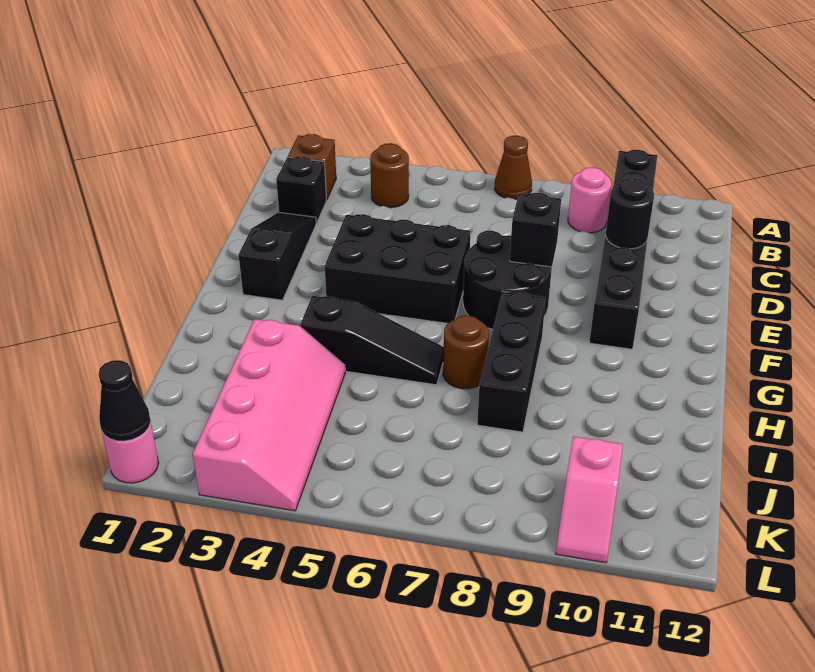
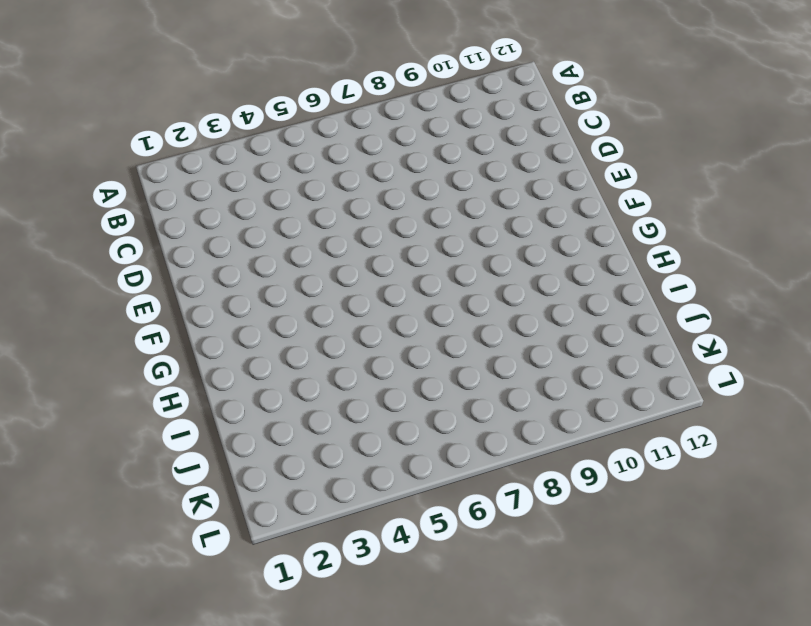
none -> brown 1x1 cone [495,136,532,199]
none -> black 1x6 brick [589,150,657,349]
none -> brown 1x1 brick [288,134,336,200]

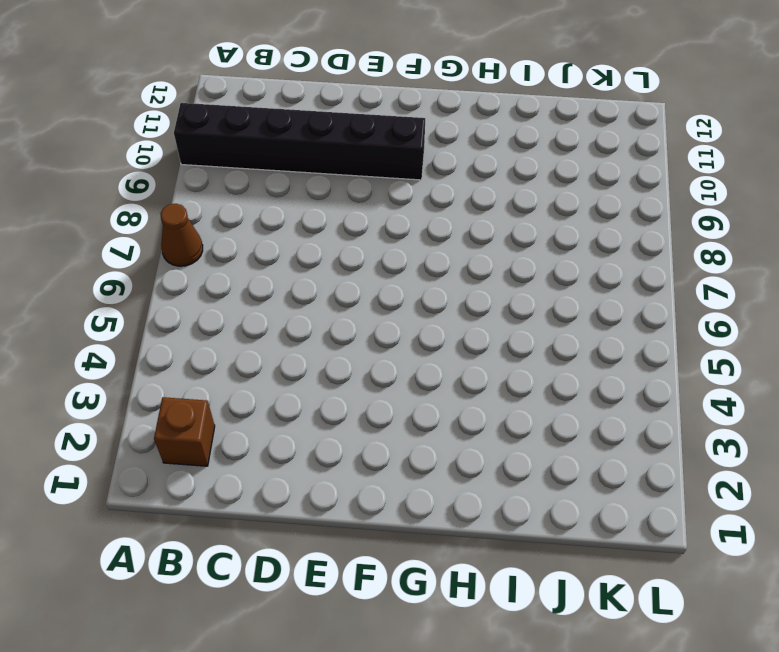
none -> brown 1x1 round brick [370,143,409,208]
none -> pink 1x1 round brick [568,167,611,233]
none -> black 1x1 brick [276,156,326,223]

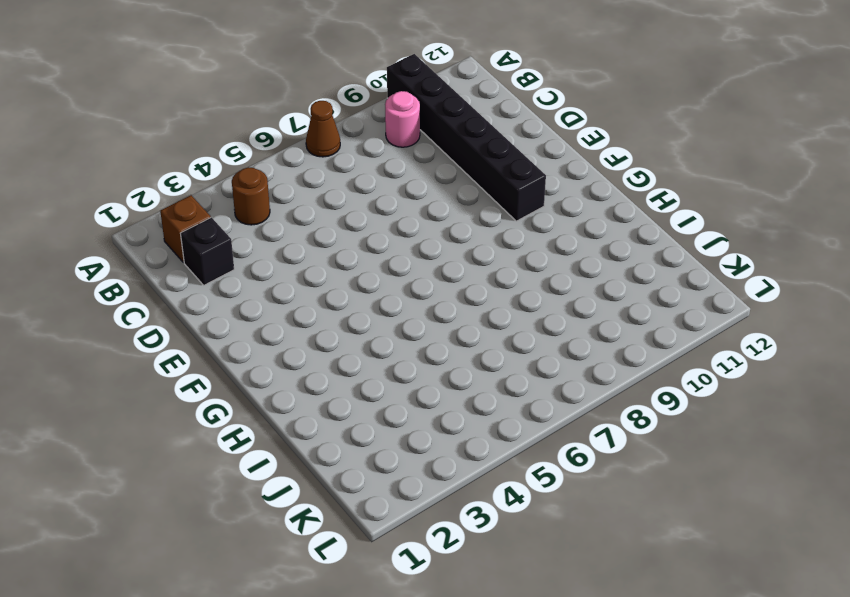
none -> black 1x3 slope [239,212,316,300]
none -> black 2x3 brick [325,214,471,323]
none -> black 2x2 round brick [463,231,552,329]

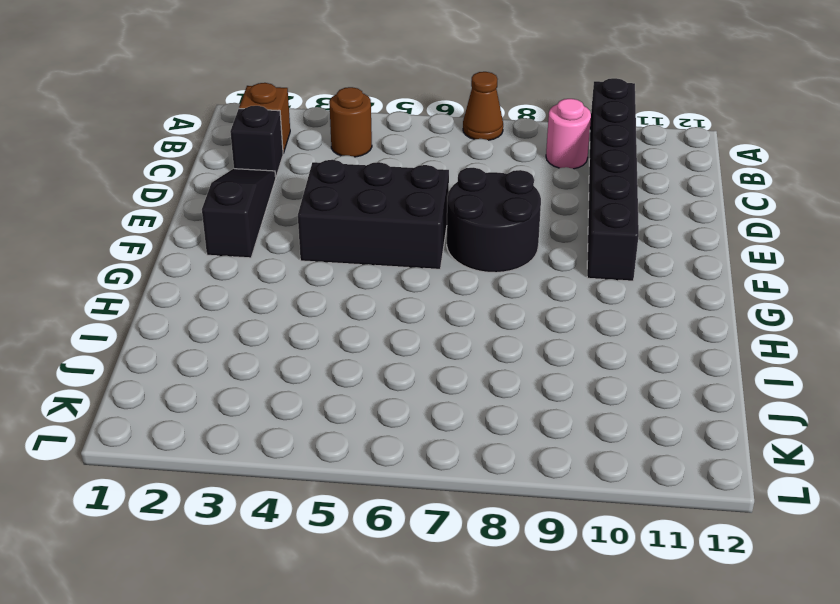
none -> black 1x3 brick [477,291,546,432]
none -> black 1x3 slope [300,296,444,385]
none -> brown 1x1 round brick [443,316,489,389]

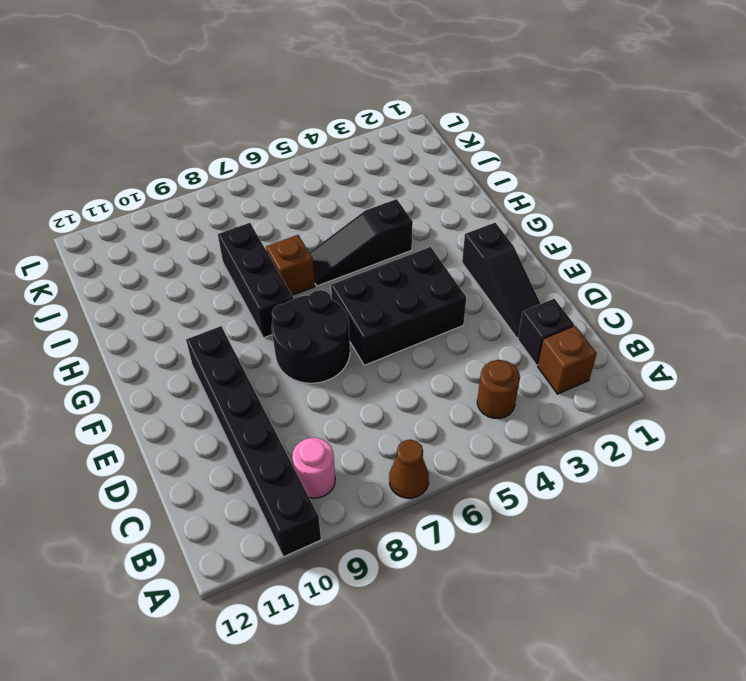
brown 1x1 brick [266,235,315,295] -> brown 1x1 round brick [443,316,489,389]
none -> pink 2x4 slope [193,319,345,511]
none -> pink 1x2 slope [556,436,623,563]
none -> pink 1x1 round brick [102,422,159,483]

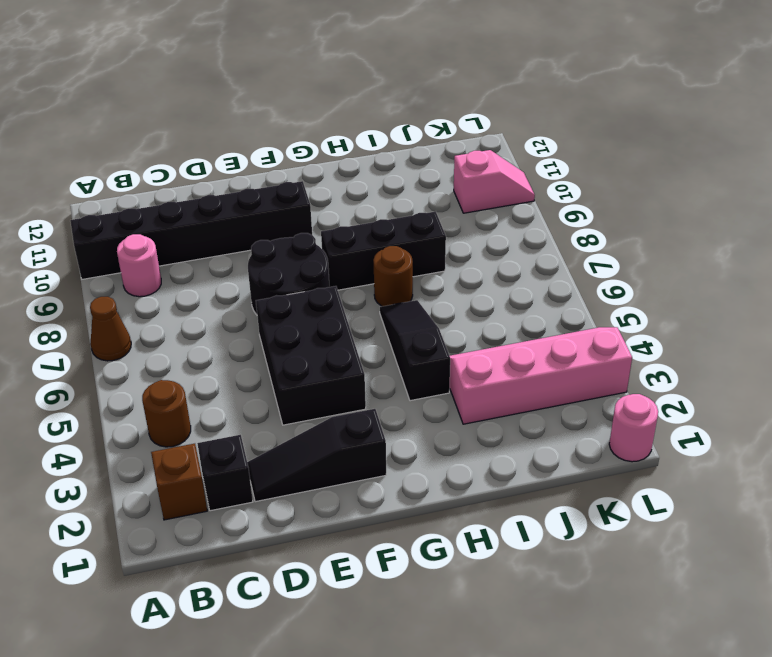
none -> black 1x1 round brick [606,178,654,249]
none -> black 1x1 brick [510,193,561,267]
none -> black 1x1 cone [99,360,151,441]

